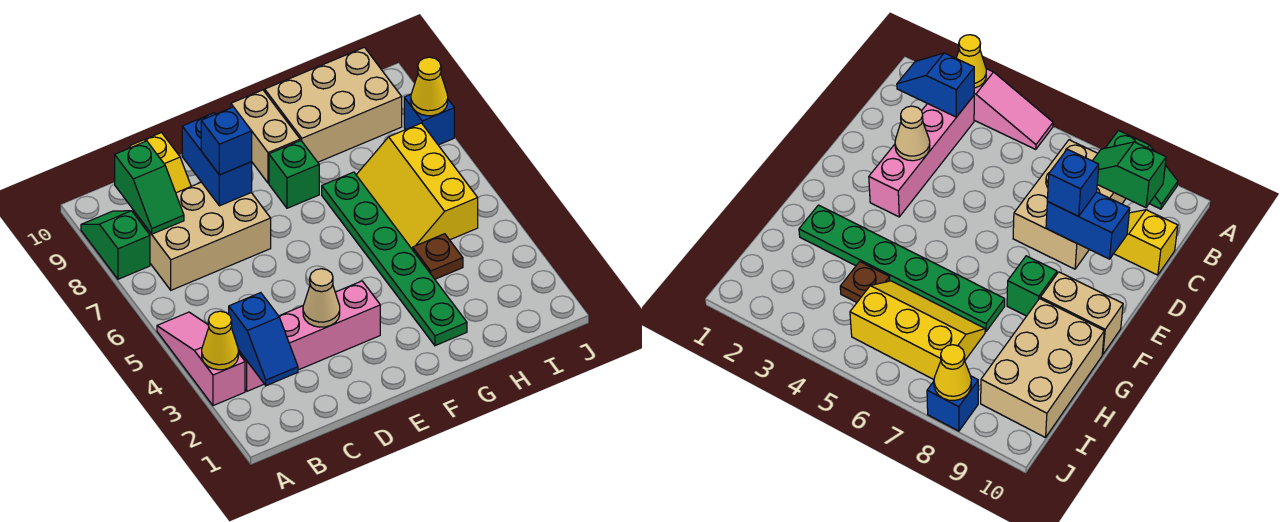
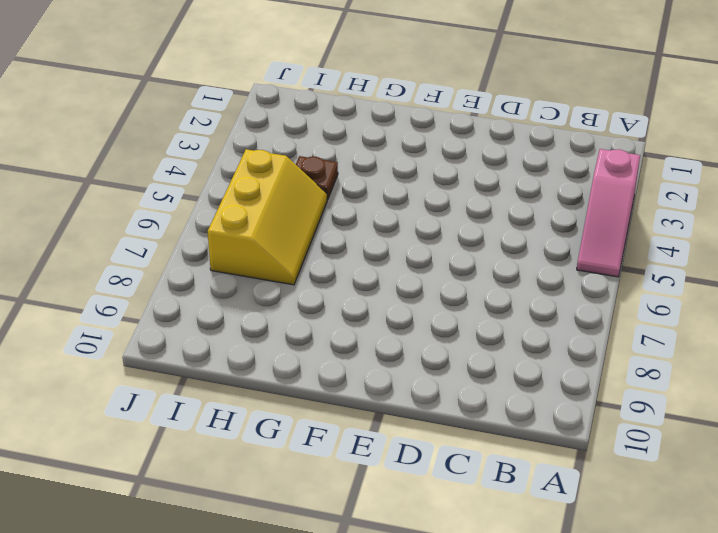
none -> green 1x2 slope [81,211,150,279]
none -> pink 1x4 brick [238,281,380,391]
none -> tan 2x3 brick [134,182,271,290]

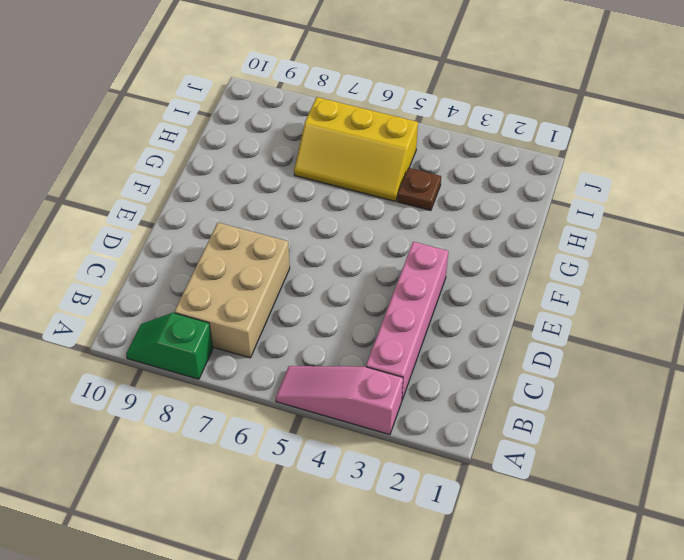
none -> yellow 1x2 slope [129,133,191,193]
none -> green 1x1 brick [269,140,319,208]
none -> tan 1x2 brick [231,90,300,183]

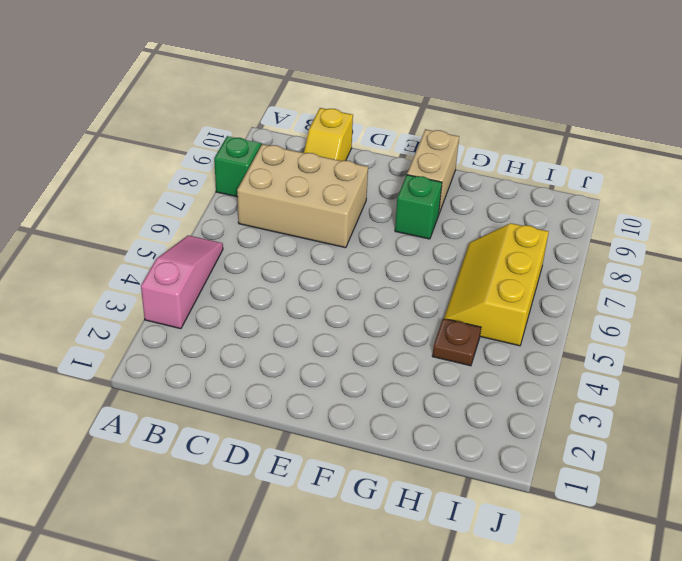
none -> pink 1x4 brick [238,281,380,391]
none -> green 1x6 plate [322,172,467,346]
none -> tan 2x3 brick [265,47,402,162]

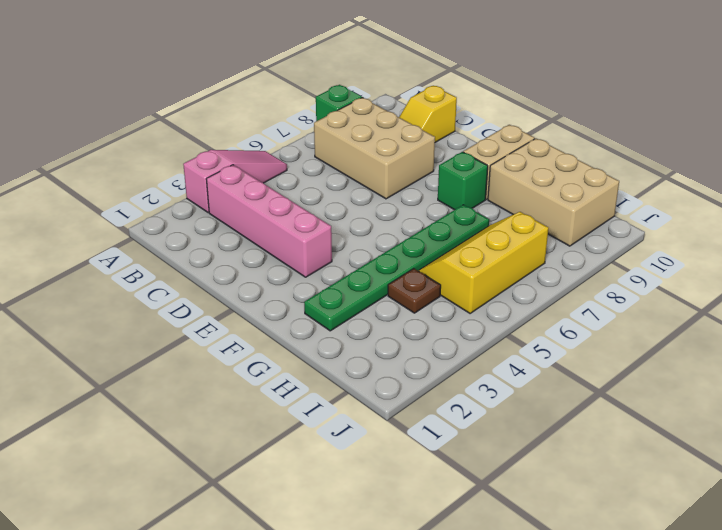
none -> blue 1x1 brick [404,94,454,145]
none -> yellow 1x1 cone [202,311,238,370]
none -> blue 1x2 slope [229,293,298,386]

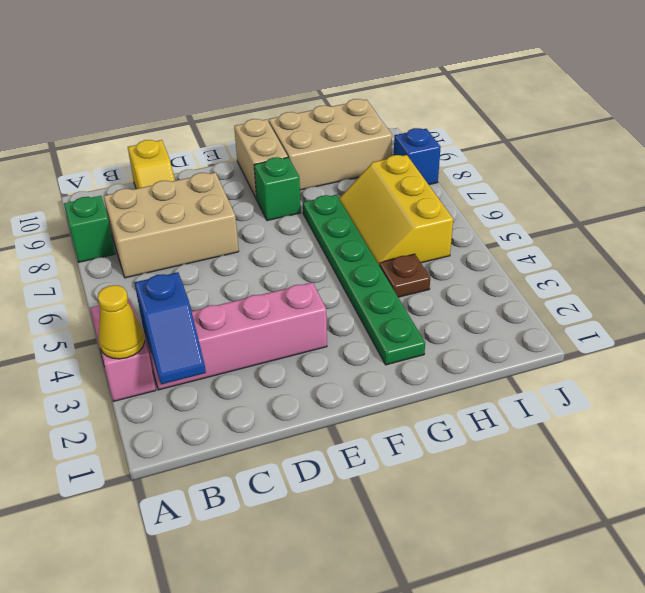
none -> green 1x2 slope [115,141,184,234]
none -> tan 1x1 cone [303,269,340,327]
none -> blue 1x2 brick [182,113,252,206]

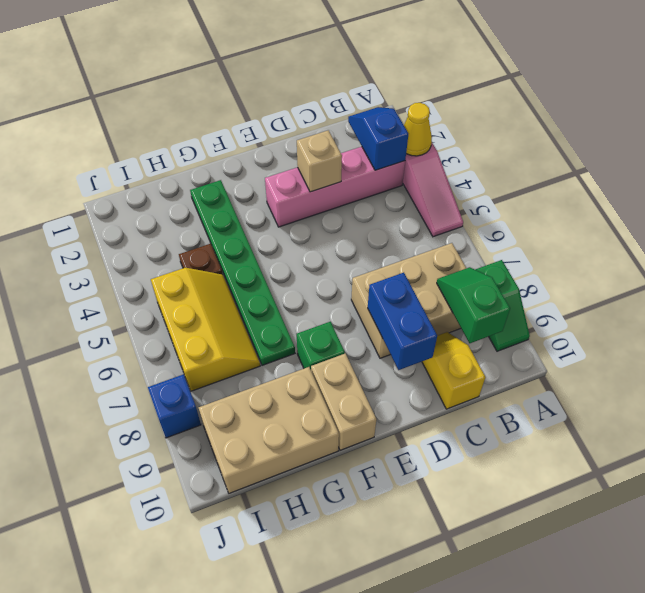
tan 1x1 brick [297,130,342,192] -> tan 1x1 cone [303,269,340,327]
none -> yellow 1x1 cone [411,57,448,116]
none -> blue 1x1 brick [201,107,252,175]

